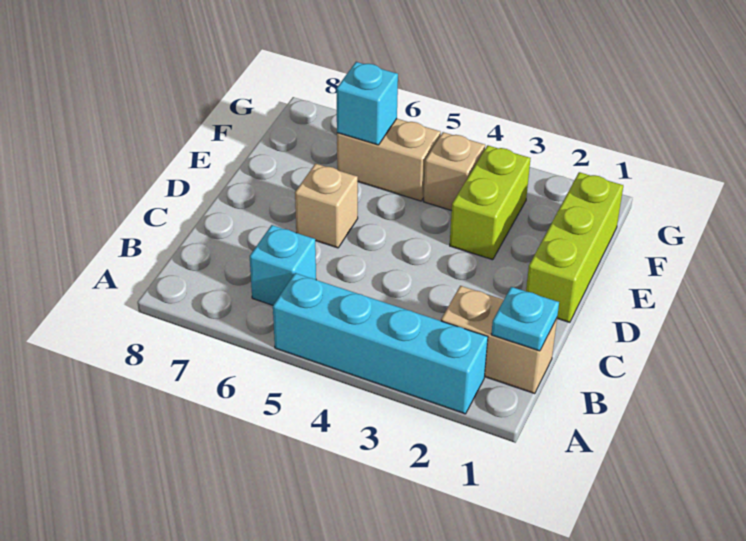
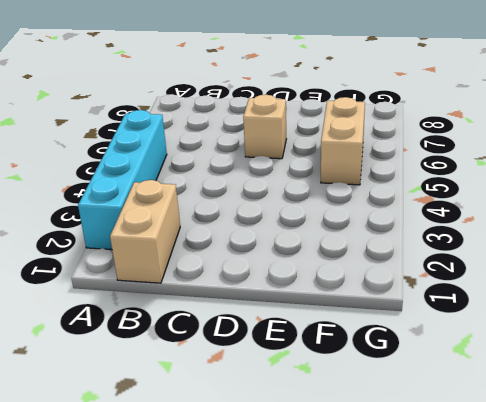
none -> cyan 1x1 brick [250,225,316,305]
none -> lime 1x3 brick [526,172,623,322]

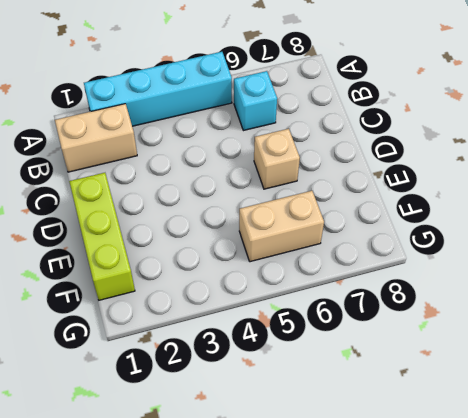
none -> lime 1x2 brick [450,145,531,260]
none -> tan 1x1 brick [423,132,485,211]

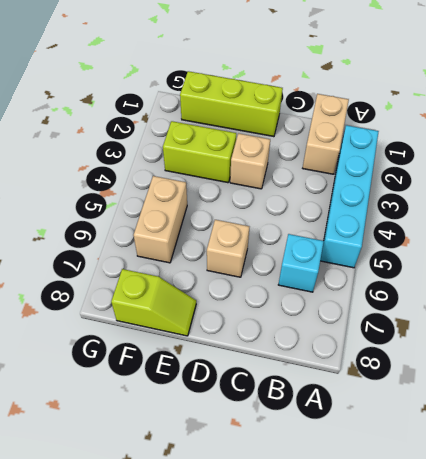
tan 1x1 brick [230,133,270,189] -> tan 1x1 brick moved to [423,132,485,211]
lime 1x2 slope [111,269,196,336] -> none
none -> cyan 1x1 plate [491,287,559,351]
none -> cyan 1x1 brick [337,62,398,145]

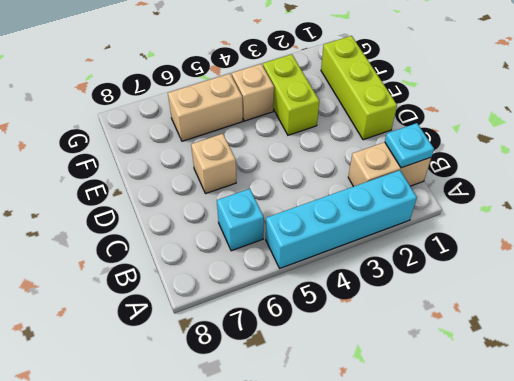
none -> cyan 1x1 brick [337,62,398,145]

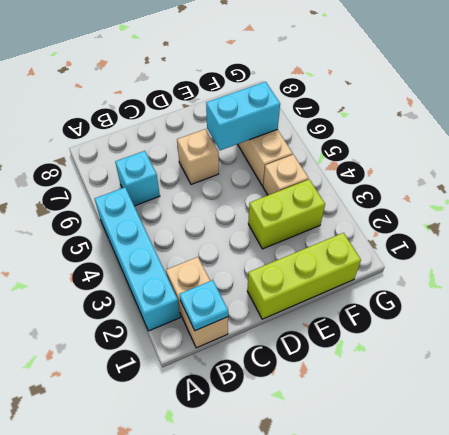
cyan 1x2 brick [206,82,280,150] -> cyan 1x1 brick [337,62,398,145]

